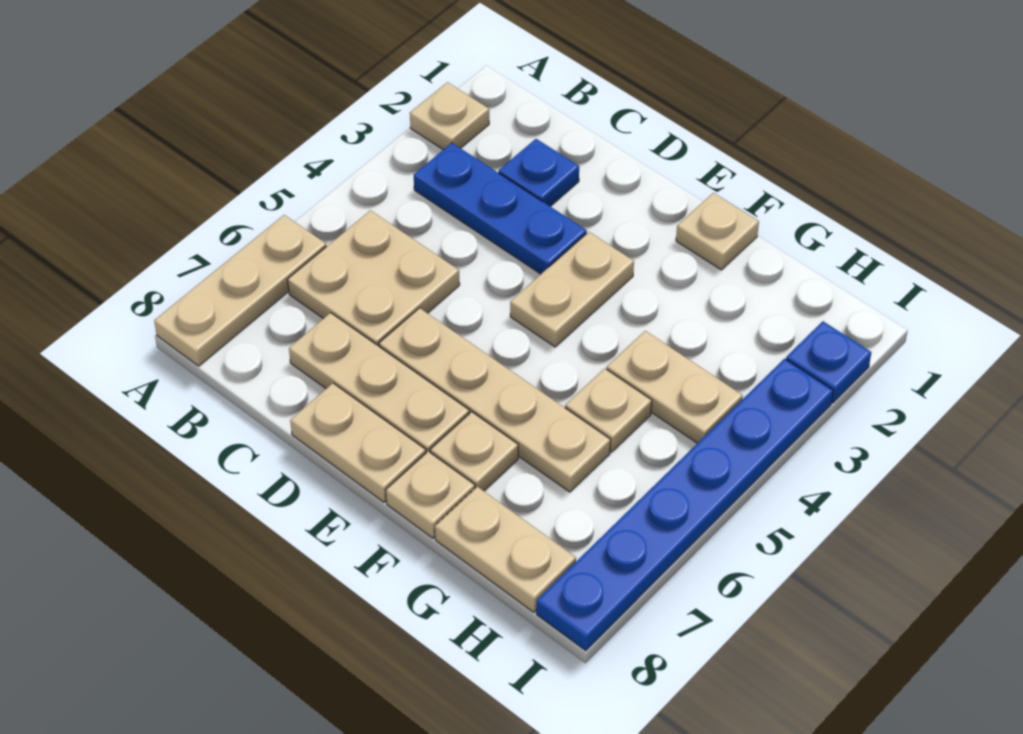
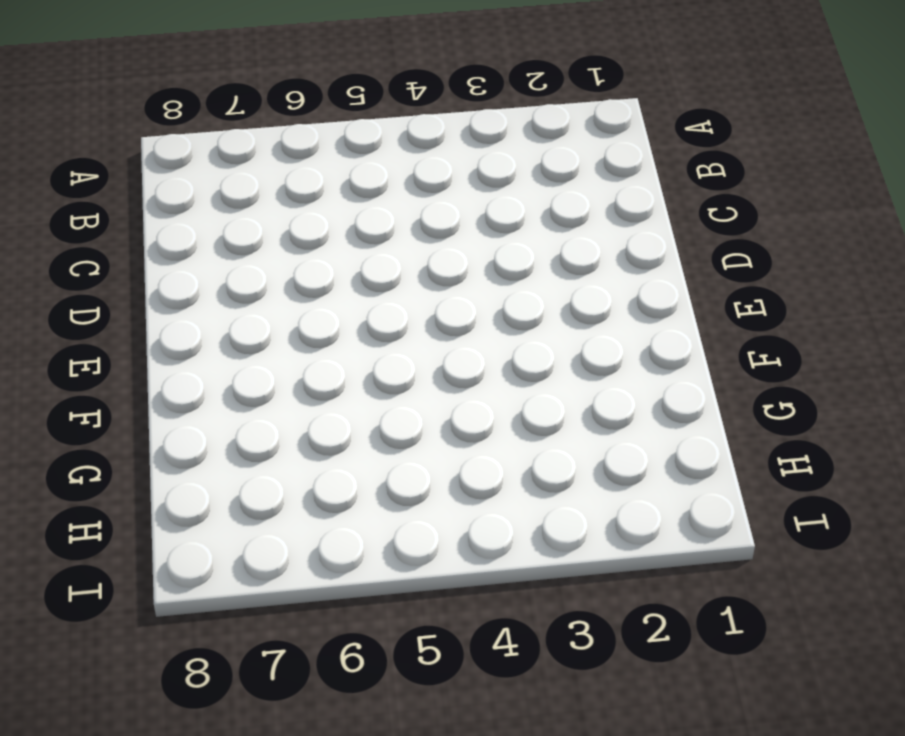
none -> tan 1x1 plate [410,82,489,150]
none -> tan 1x3 plate [154,215,326,366]
none -> blue 1x3 plate [414,143,587,274]

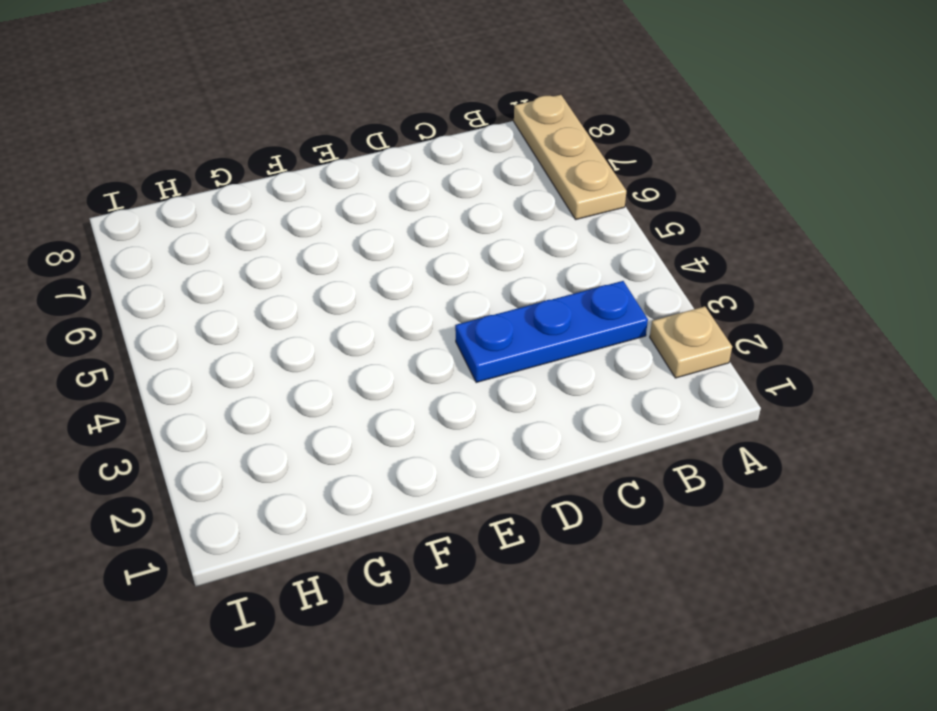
none -> tan 2x2 plate [288,211,460,346]
none -> blue 1x1 plate [499,139,579,206]
none -> tan 1x3 plate [289,313,469,453]

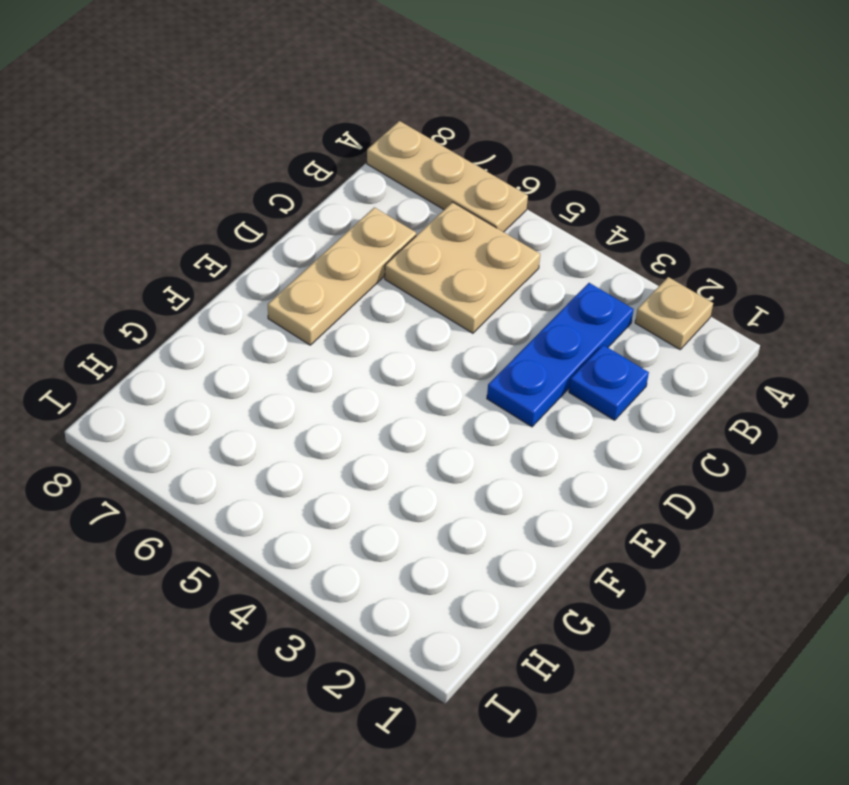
none -> tan 1x4 plate [379,308,611,492]
none -> tan 1x2 plate [290,383,426,502]
none -> tan 1x2 plate [510,232,634,347]

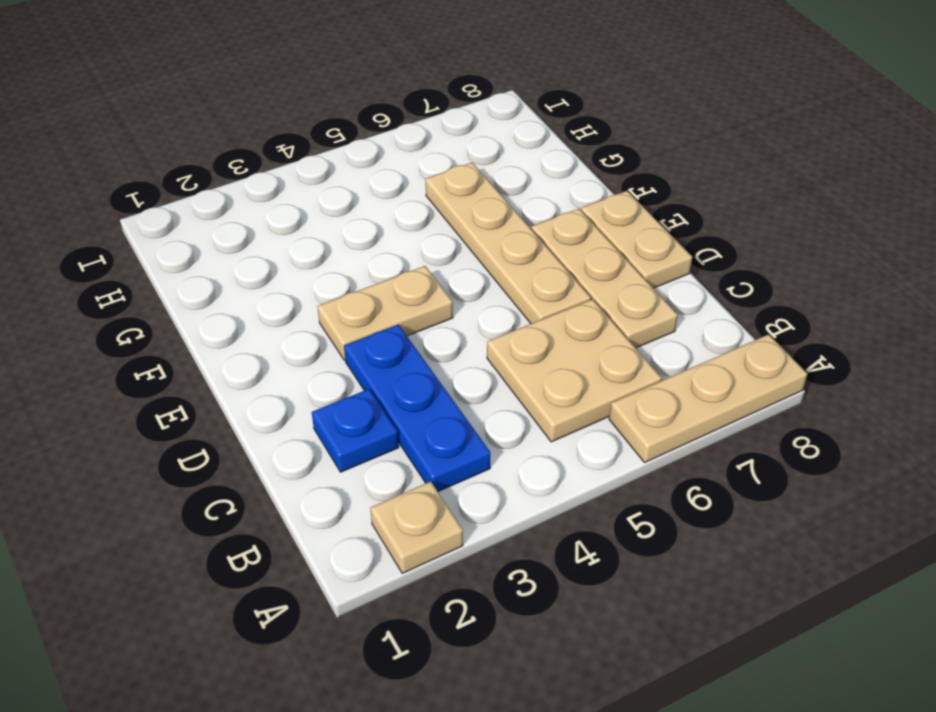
none -> tan 1x1 plate [676,193,759,270]
none -> tan 1x1 plate [430,412,518,491]
none -> tan 1x1 plate [386,451,475,538]

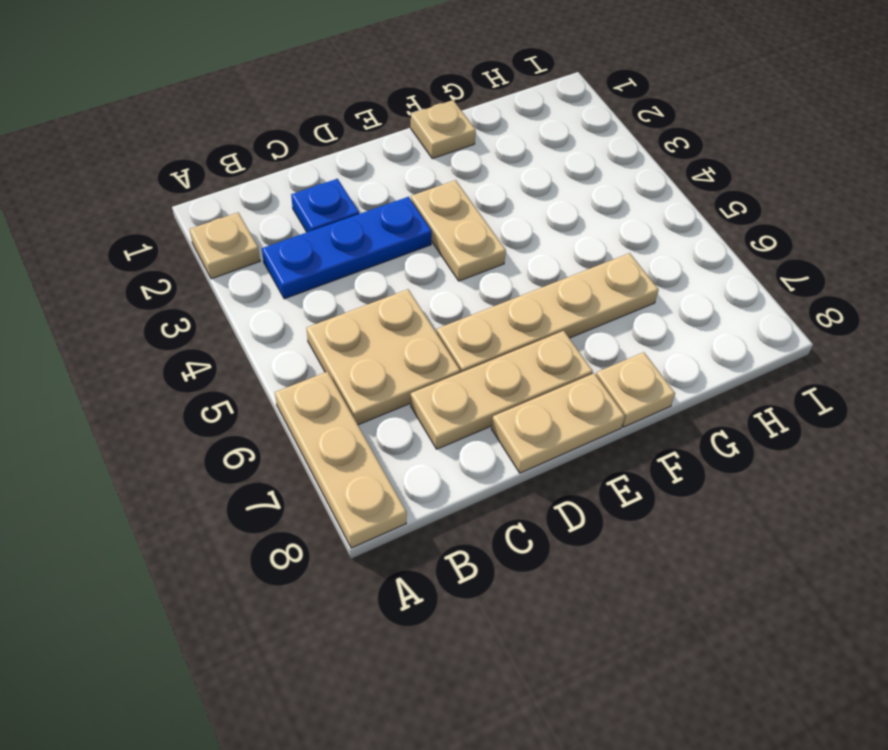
none -> tan 1x1 plate [430,412,518,491]
none -> tan 1x2 plate [607,331,743,443]
none -> tan 1x1 plate [565,368,652,452]

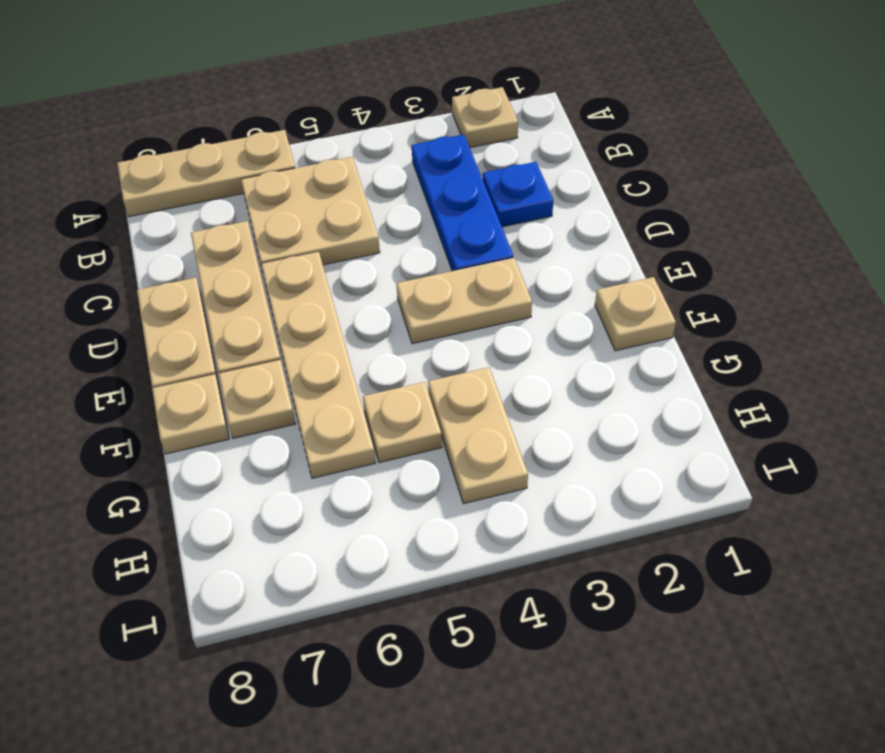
none -> tan 1x2 plate [435,487,576,612]
none -> blue 1x1 plate [786,321,871,403]
none -> blue 1x6 plate [536,359,833,651]

